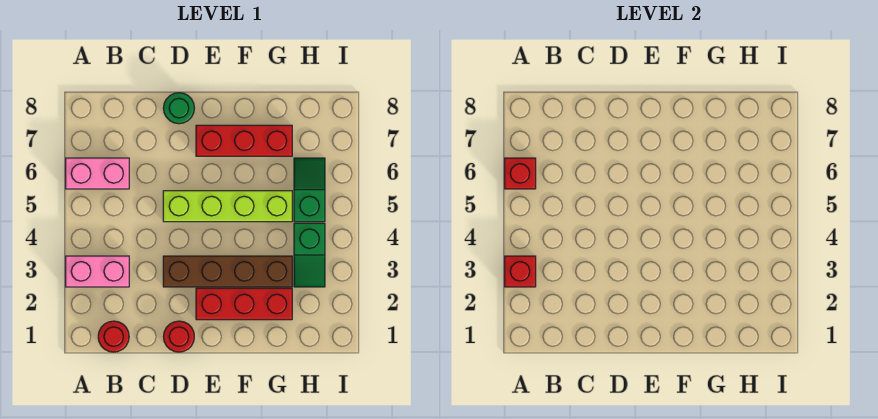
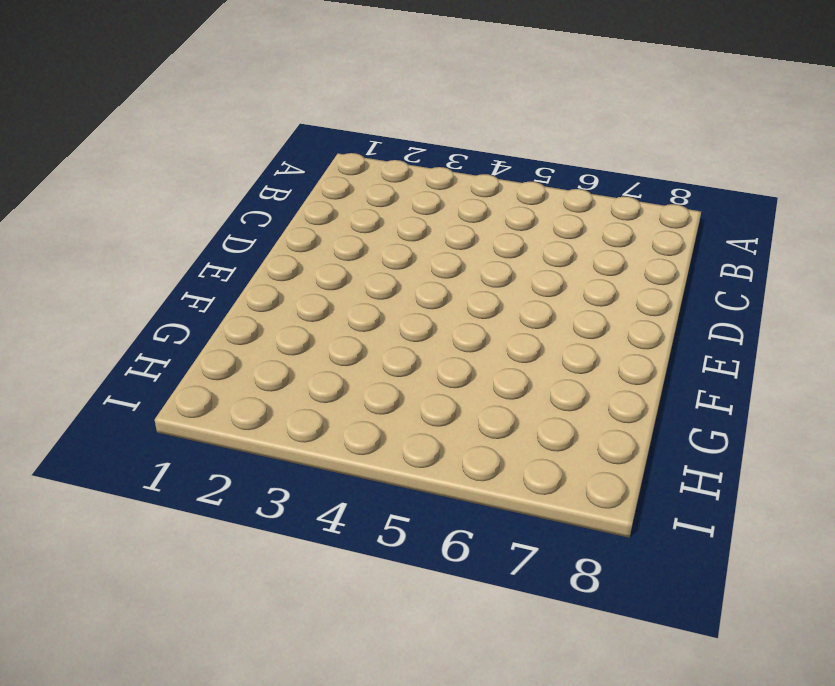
none -> pink 1x2 brick [66,256,129,287]
none -> pink 1x2 brick [66,158,129,189]
none -> red 1x1 round brick [98,321,129,352]

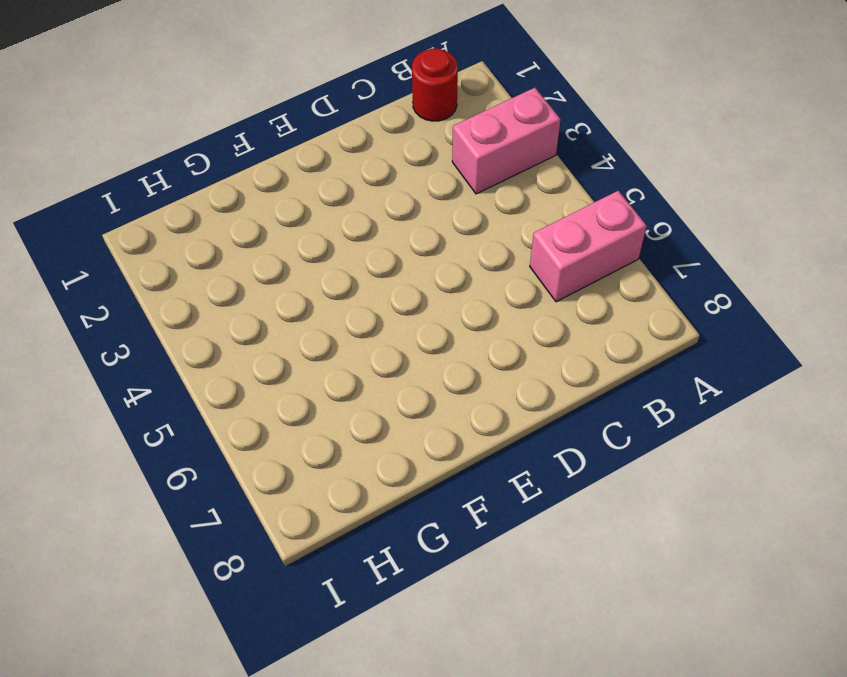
none -> red 1x1 round brick [163,321,194,352]
none -> brown 1x4 brick [163,256,292,287]
none -> lime 1x4 brick [163,191,292,222]

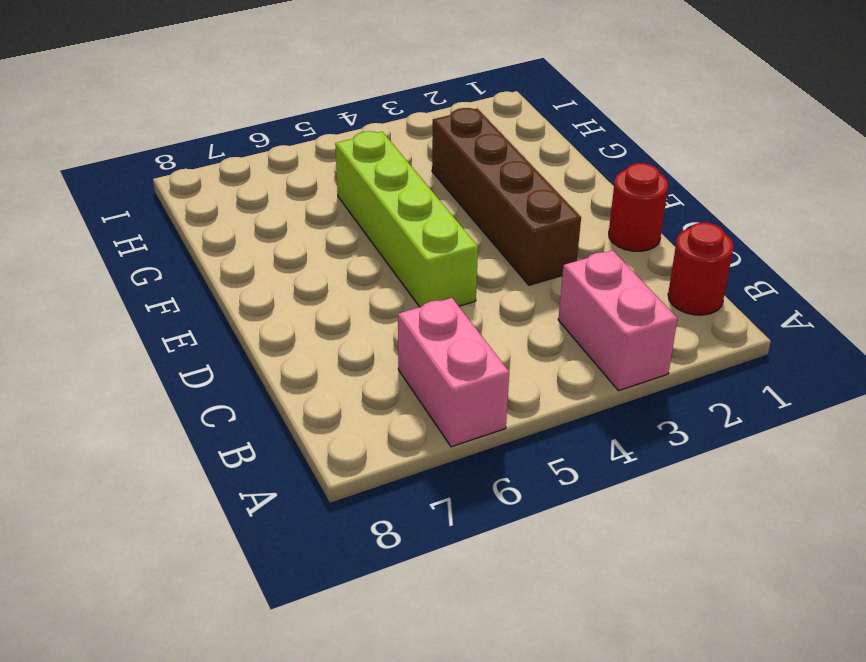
none -> green 1x1 round brick [163,93,194,124]
none -> red 1x3 brick [196,288,292,320]
none -> red 1x3 brick [196,125,292,156]

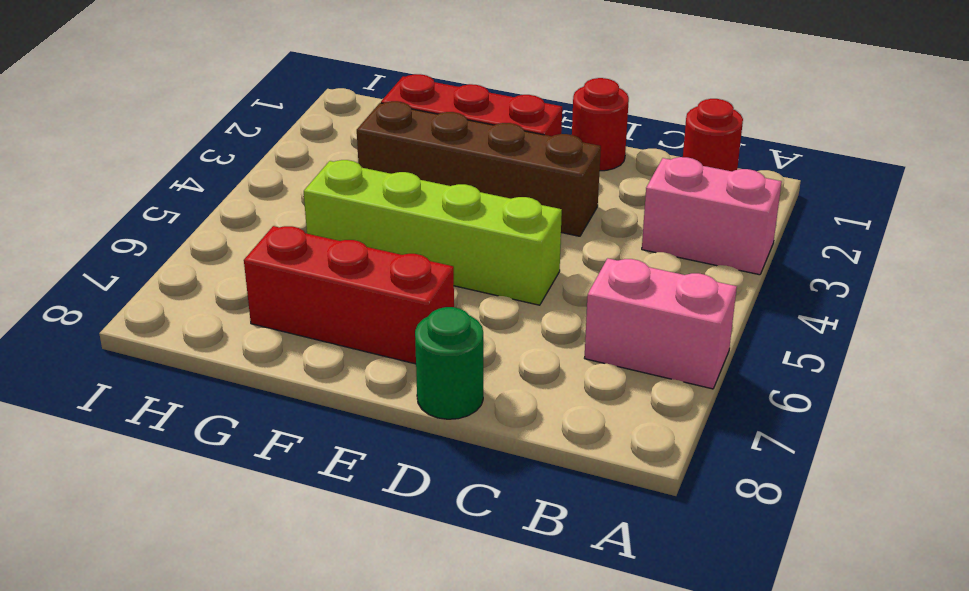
none -> green 1x2 slope [294,223,325,287]
none -> green 1x2 slope [294,158,325,222]
none -> red 1x1 brick [505,256,536,287]

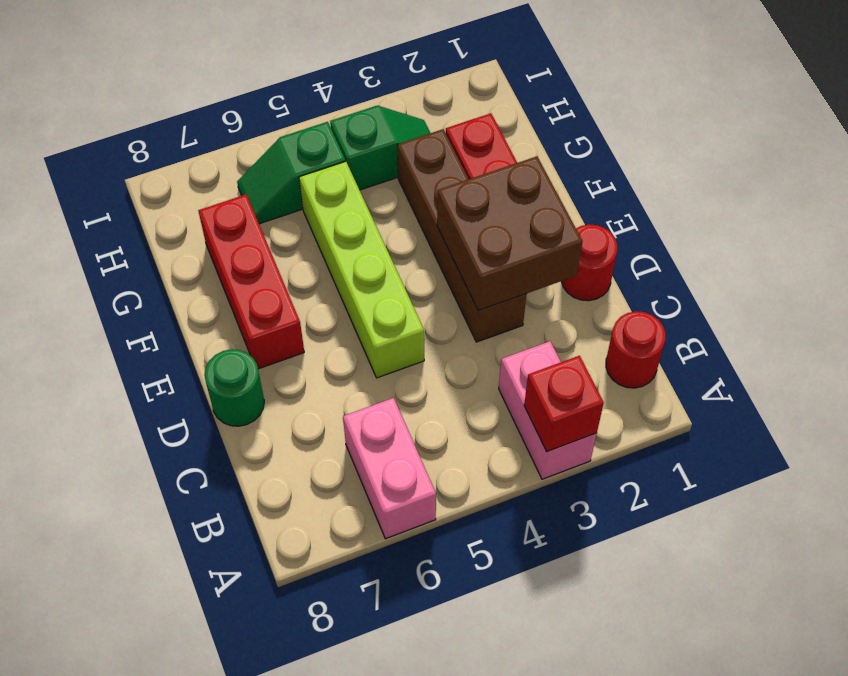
brown 2x2 brick [437,156,583,311] -> none
none -> red 1x1 brick [505,158,536,189]

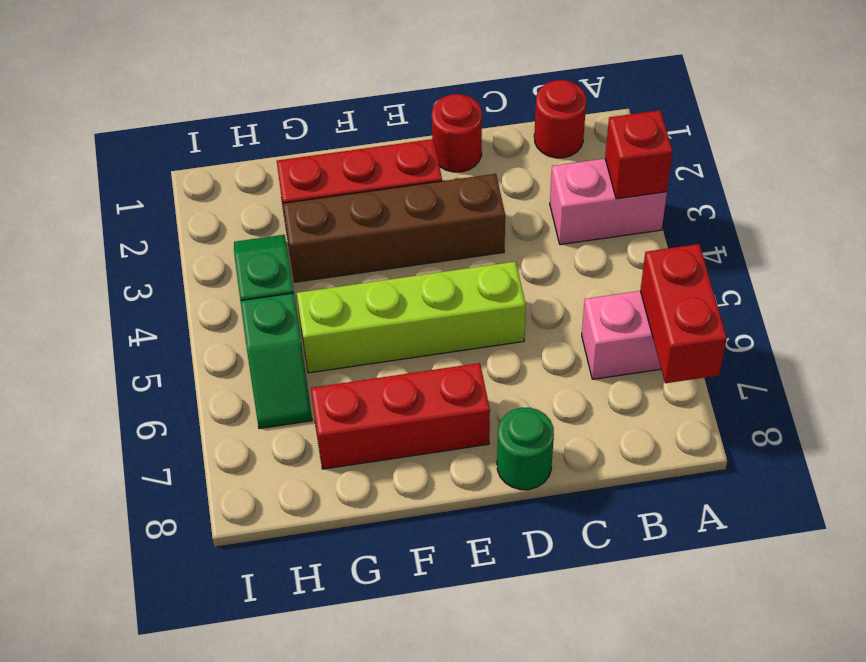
red 1x2 brick [640,244,727,383] -> red 1x1 brick [505,158,536,189]

